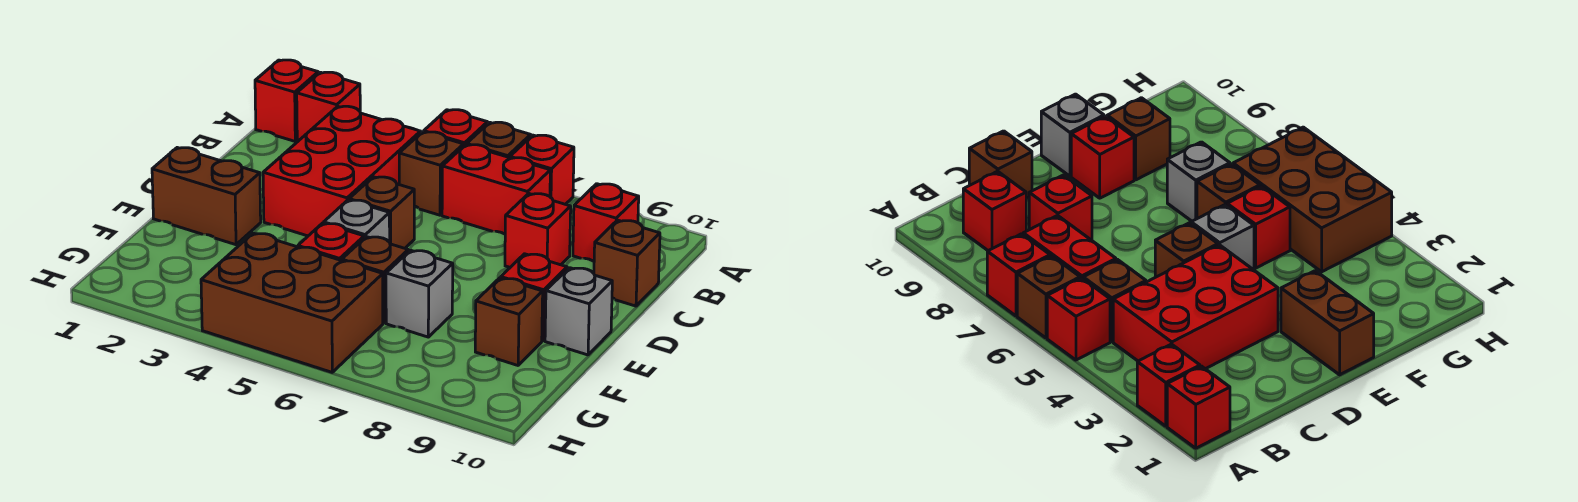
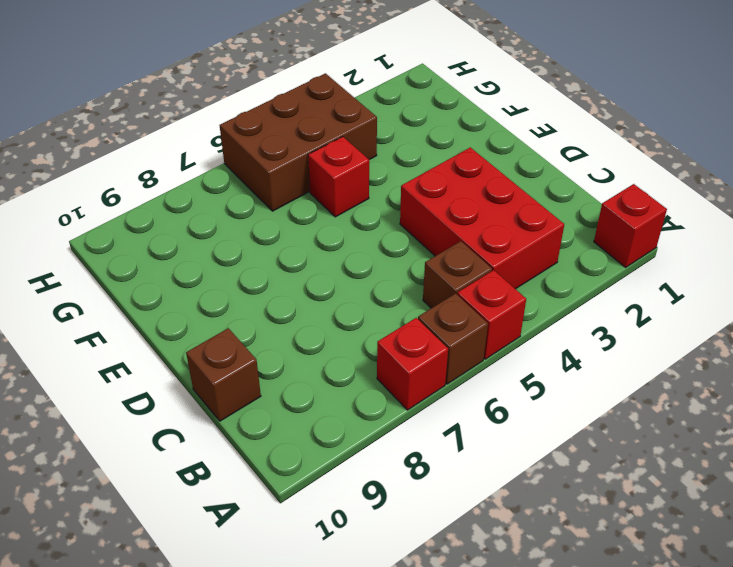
none -> red 1x1 brick [297,72,360,142]
none -> red 1x2 brick [442,145,550,234]
none -> red 1x1 brick [573,184,639,261]

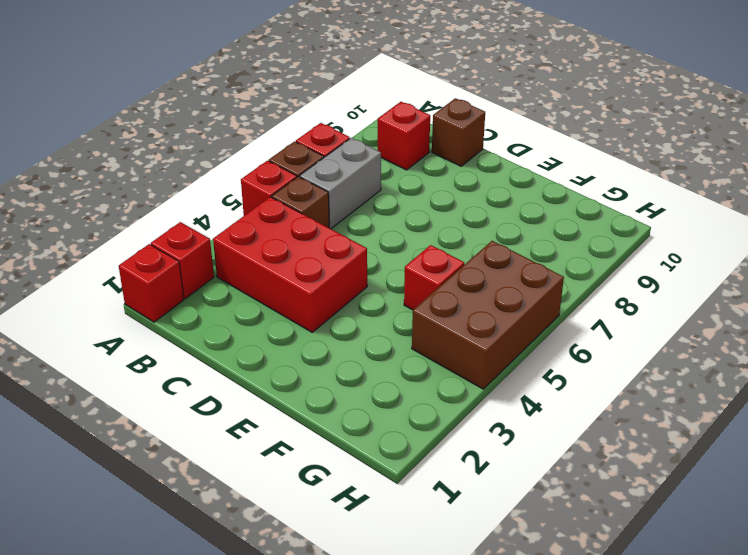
grey 1x2 brick [300,138,381,229] -> red 1x2 brick [442,145,550,234]
none -> red 1x1 brick [505,193,571,267]
none -> brown 1x1 brick [349,177,414,248]
none -> brown 1x2 brick [152,148,261,245]

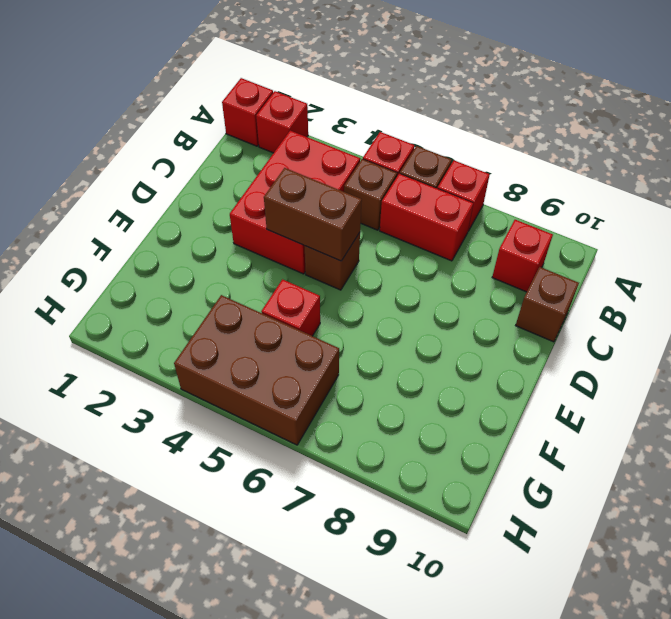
brown 1x2 brick [264,168,362,261] -> brown 1x2 brick moved to [152,148,261,245]
none -> red 1x1 brick [505,193,571,267]
none -> grey 1x1 brick [324,200,390,242]
none -> red 1x1 brick [501,254,567,341]

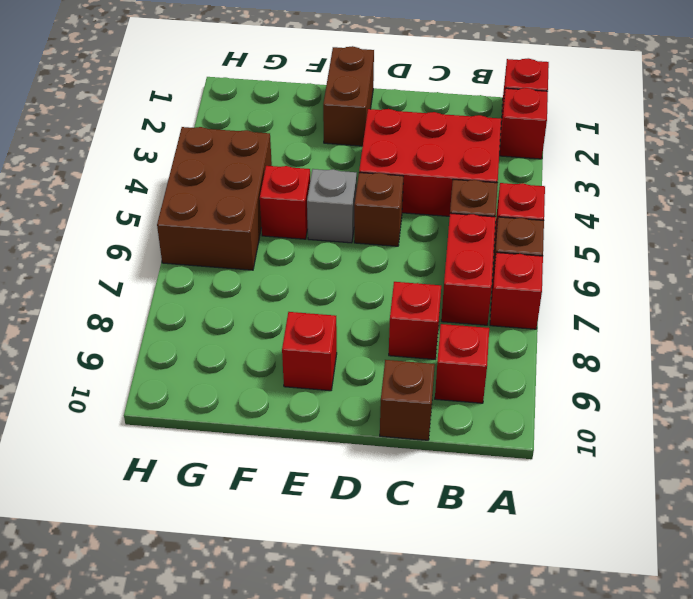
none -> grey 1x1 brick [545,268,612,355]
none -> brown 1x1 brick [342,237,408,323]
none -> grey 1x1 brick [386,250,453,337]

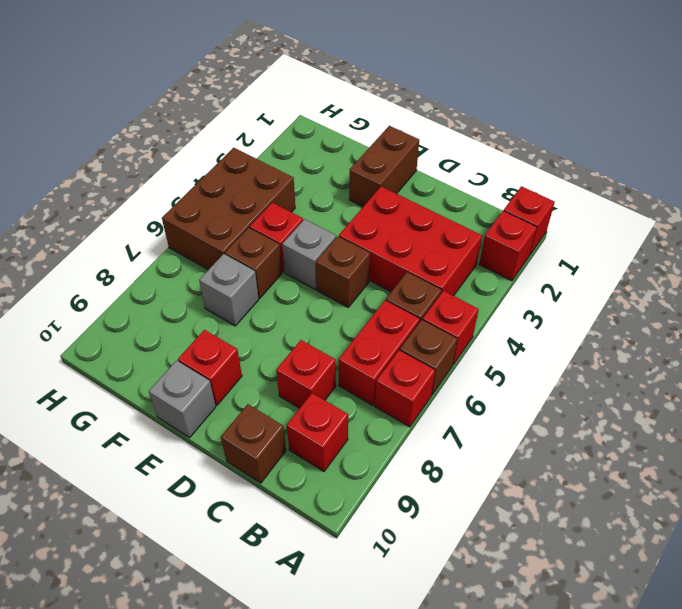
none -> brown 1x1 brick [475,278,543,365]

